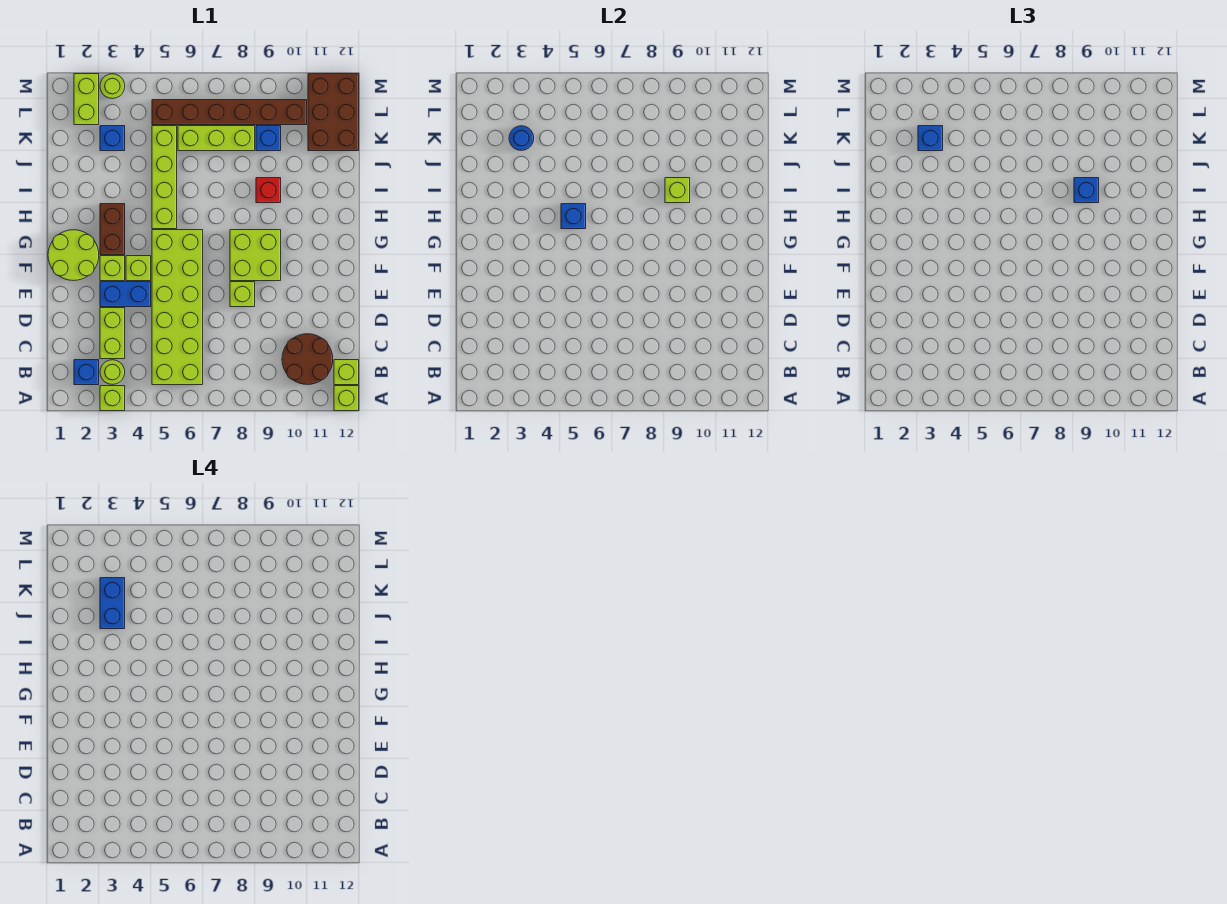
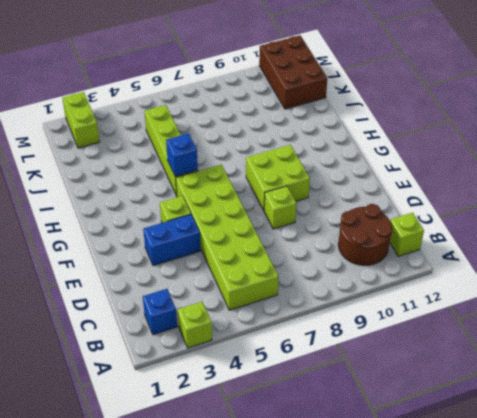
none -> lime 1x1 brick [334,386,359,411]
none -> lime 1x1 round brick [100,360,125,384]
none -> lime 1x2 brick [100,308,125,359]
none -> lime 2x2 round brick [48,230,99,281]

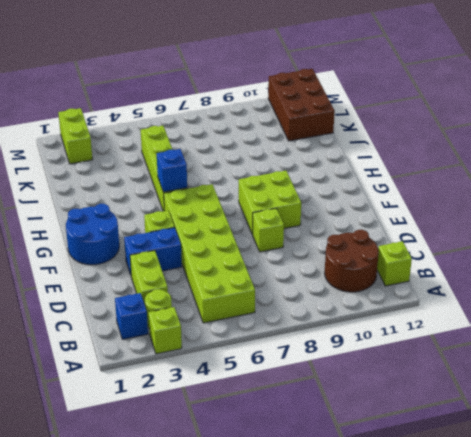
blue 2x2 round brick [66,204,119,265] -> lime 2x2 round brick [48,230,99,281]
none -> lime 1x1 brick [334,386,359,411]
none -> lime 1x1 brick [100,256,125,281]
none -> brown 1x2 brick [100,204,125,255]
none -> red 1x1 brick [256,178,281,203]

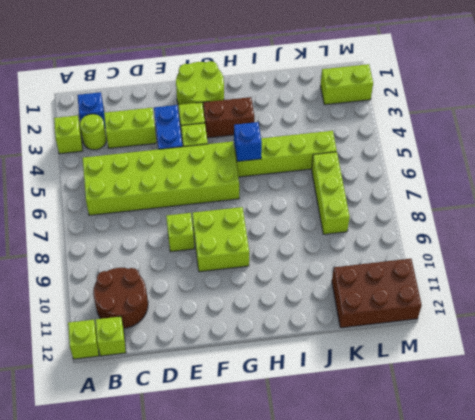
none -> red 1x1 brick [256,178,281,203]
none -> blue 1x1 brick [100,126,125,151]
none -> blue 1x1 brick [256,126,281,151]
none -> brown 1x6 brick [152,100,307,125]

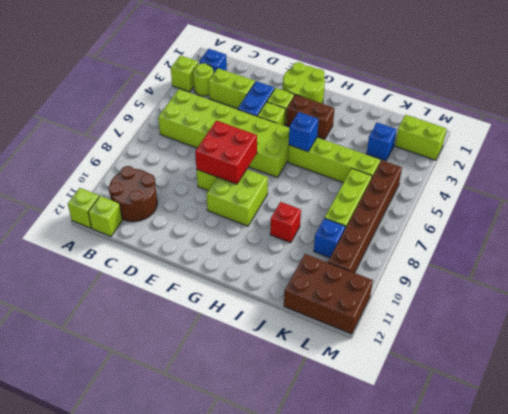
red 2x2 brick [195,120,257,184] -> none
none -> lime 1x1 round brick [100,74,125,98]
none -> lime 1x1 brick [665,178,690,203]
none -> blue 1x1 round brick [509,126,534,150]
none -> blue 1x1 brick [1074,178,1099,203]

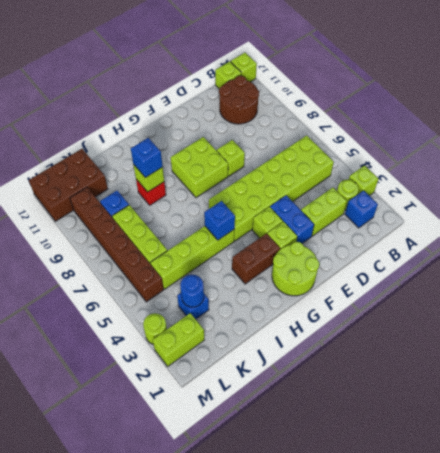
none -> blue 1x1 brick [918,126,943,151]
none -> blue 1x2 brick [100,578,125,629]

